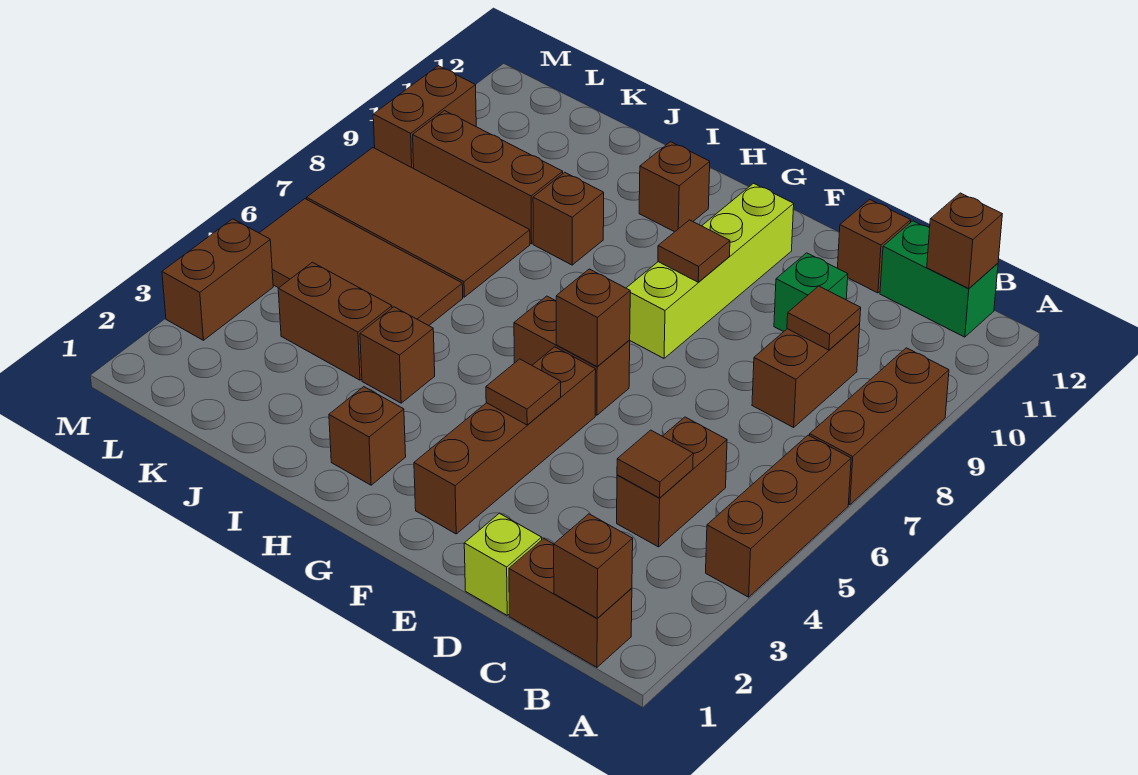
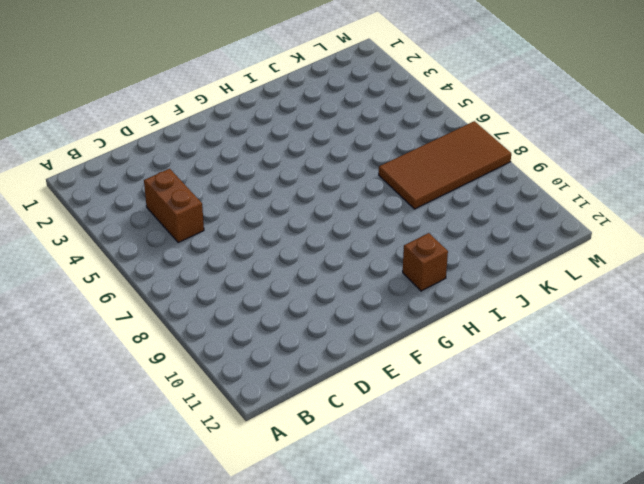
none -> brown 1x3 brick [706,435,851,597]
none -> brown 1x3 brick [810,348,949,505]
none -> brown 1x2 brick [509,539,632,667]

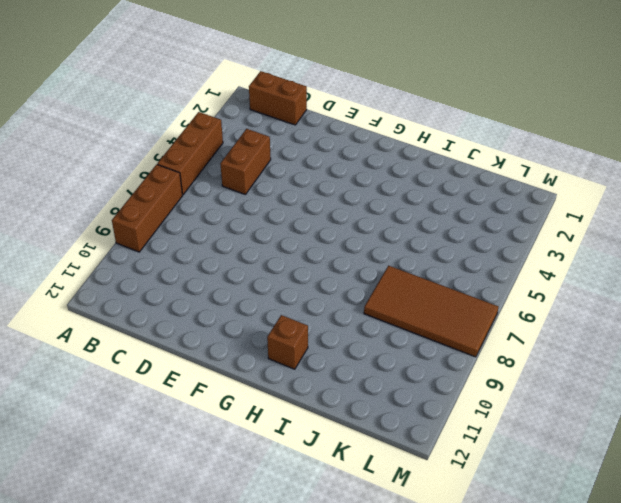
none -> green 1x2 brick [880,221,998,337]
none -> brown 1x2 brick [752,324,860,427]
none -> lime 1x1 brick [464,513,542,615]

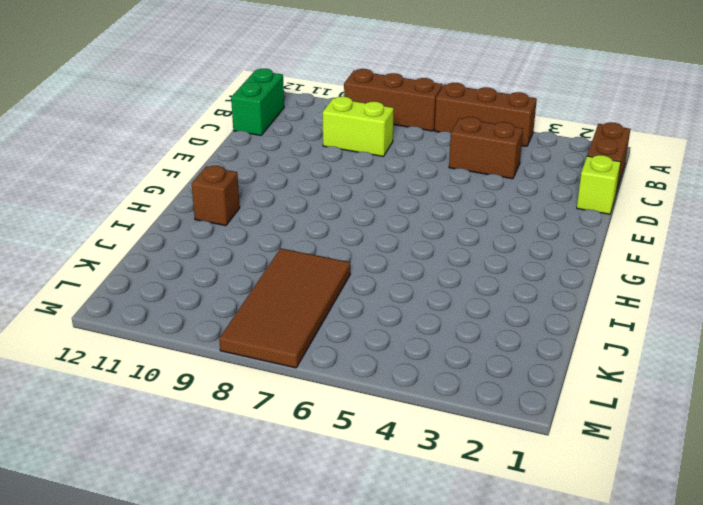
lime 1x2 brick [323,97,394,156] -> brown 1x2 brick [752,324,860,427]
none -> green 1x1 brick [774,253,848,332]
none -> brown 1x1 brick [838,200,911,293]
none -> brown 1x4 brick [414,347,596,534]

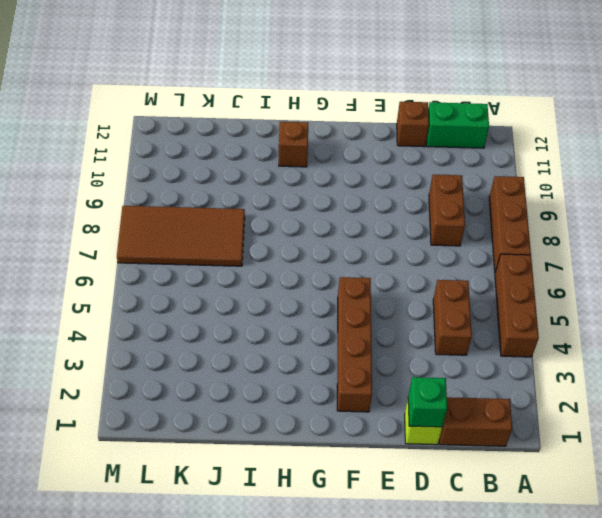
green 1x1 brick [408,377,447,427] -> green 1x1 brick moved to [774,253,848,332]
none -> brown 1x2 brick [514,296,630,415]
none -> lime 1x4 brick [627,183,794,358]
none -> brown 1x1 brick [329,387,406,485]

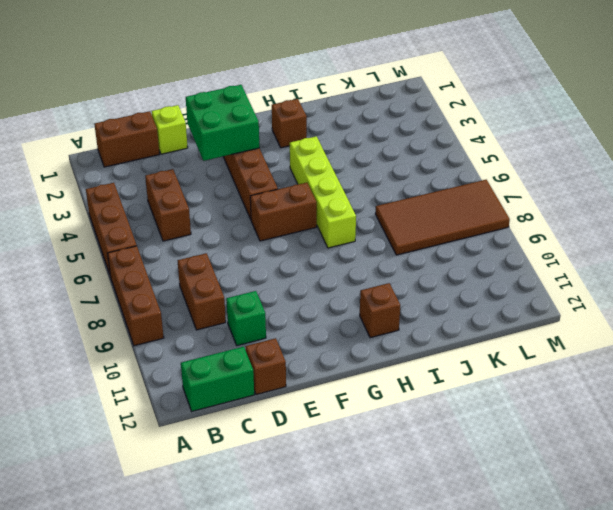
green 2x2 brick [186,85,259,161] -> none
lime 1x4 brick [290,136,356,248] -> lime 1x4 brick moved to [627,183,794,358]
none -> brown 1x1 brick [360,307,435,403]
none -> brown 1x1 brick [533,172,604,265]
none -> brown 1x2 brick [278,262,392,380]

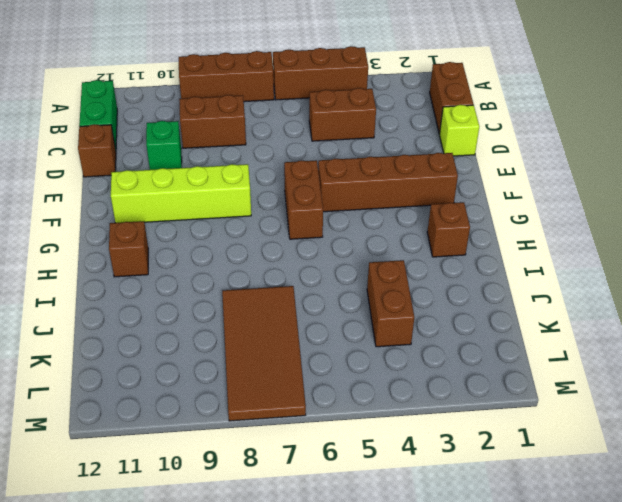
none -> brown 1x1 brick [360,307,435,403]
none -> brown 1x1 brick [533,172,604,265]
none -> brown 2x4 tile [260,199,463,326]

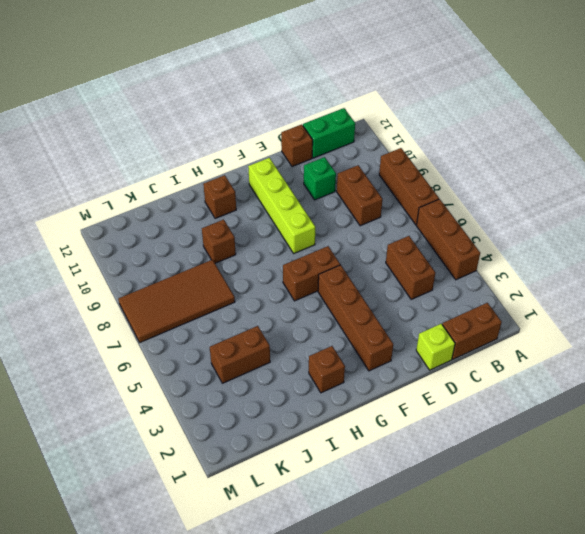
none -> brown 1x1 brick [360,307,435,403]
none -> brown 2x4 tile [260,199,463,326]
none -> brown 1x3 brick [413,111,563,244]

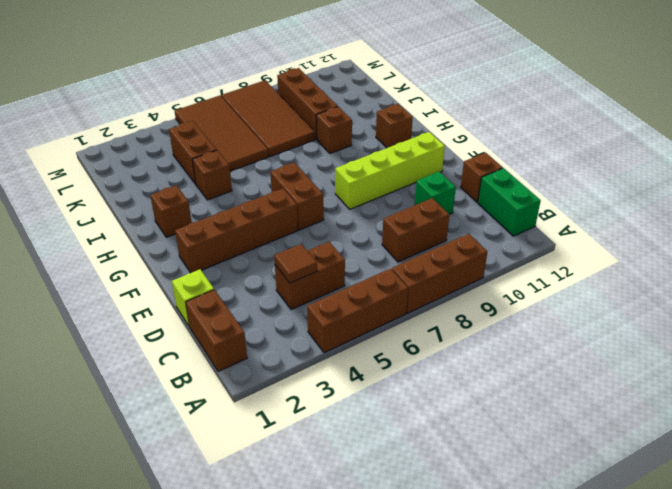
none -> brown 1x2 brick [162,219,273,340]
none -> brown 1x2 brick [373,66,476,168]
none -> brown 1x1 brick [554,514,633,618]

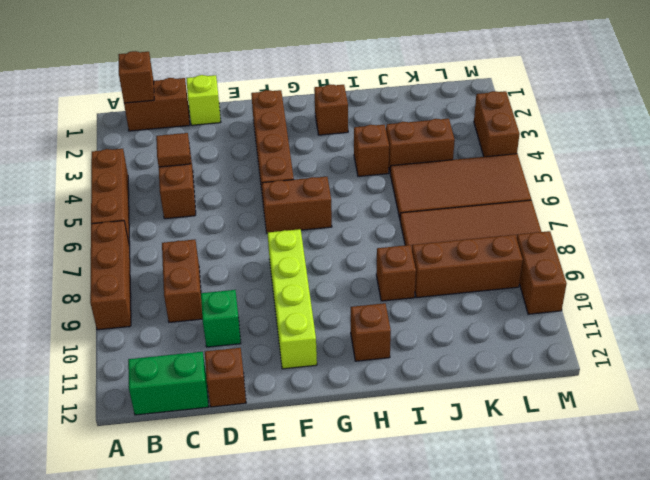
none -> brown 1x1 brick [927,193,1002,289]
none -> brown 1x1 tile [787,286,861,350]
none -> brown 1x1 tile [486,359,561,425]

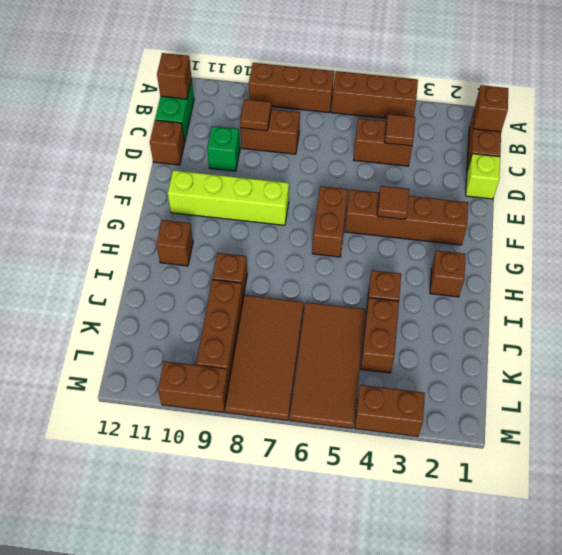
none -> brown 1x1 brick [556,269,630,367]
none -> brown 1x1 tile [658,220,730,282]

